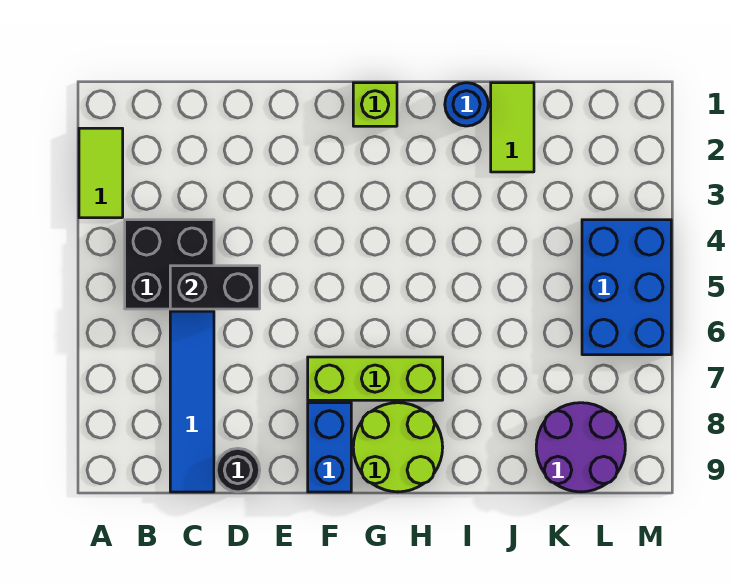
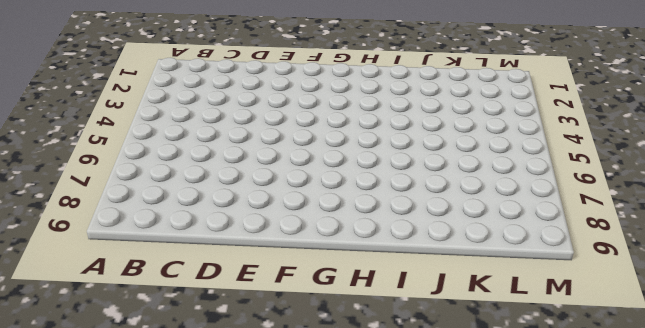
none -> lime 1x2 tile [79,128,123,218]
none -> black 2x2 brick [125,220,214,309]
none -> blue 1x4 tile [170,311,214,492]

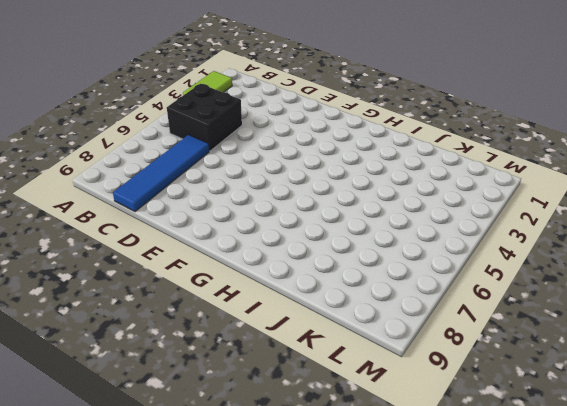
none -> black 1x1 round brick [216,448,260,492]
none -> lime 1x3 brick [308,357,443,400]
none -> blue 1x2 brick [308,403,351,492]

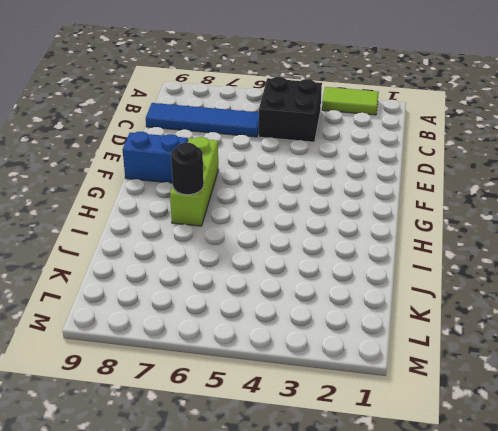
black 1x1 round brick [171,143,204,195] -> black 1x1 round brick moved to [216,448,260,492]
none -> lime 1x1 brick [353,83,397,126]
none -> lime 2x2 round brick [353,403,443,492]
none -> blue 1x1 round brick [445,83,488,126]

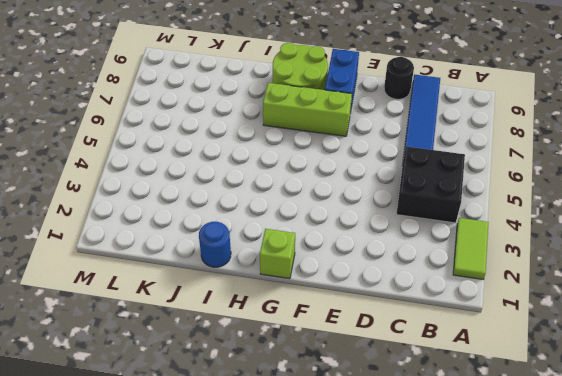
none -> lime 1x2 tile [491,83,534,172]
none -> purple 2x2 round brick [536,403,625,492]
none -> blue 2x3 brick [582,220,671,355]

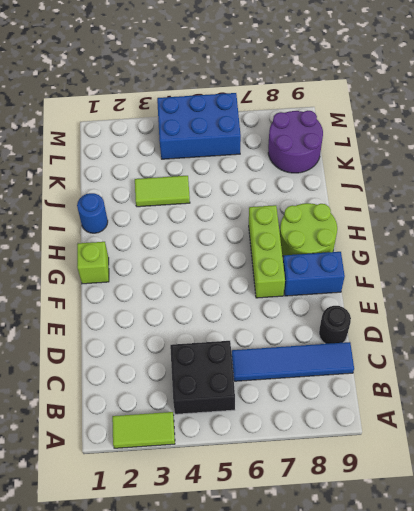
lime 1x2 tile [135,176,190,207] -> lime 1x2 tile moved to [491,83,534,172]
none -> black 1x2 brick [170,266,260,309]

